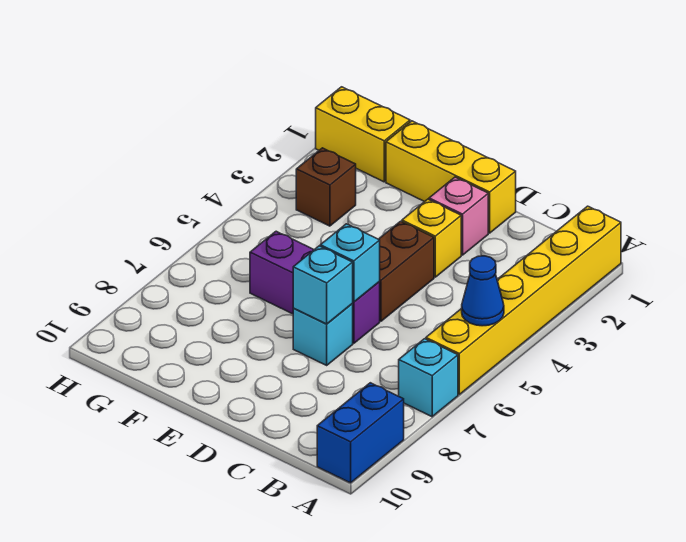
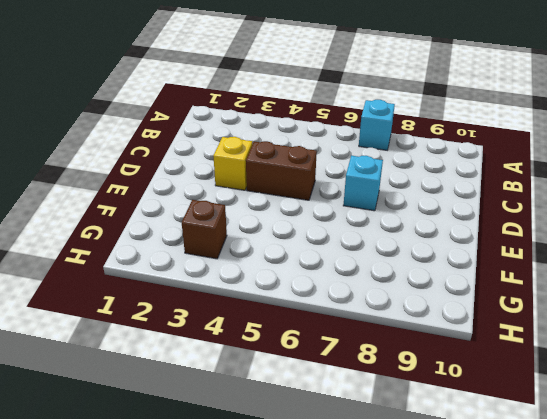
none -> yellow 1x6 brick [426,206,621,394]
none -> blue 1x2 brick [317,383,404,483]
none -> yellow 1x3 brick [386,121,516,233]

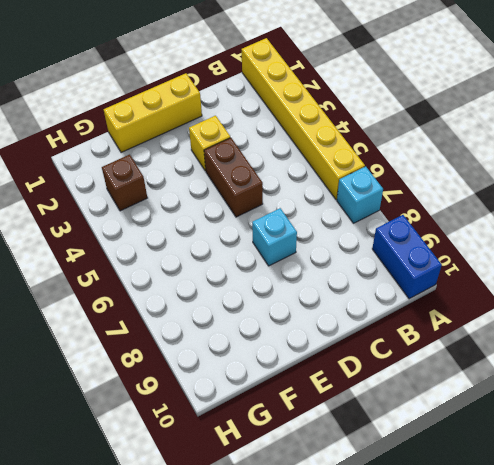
none -> pink 1x1 brick [429,177,488,255]
none -> purple 1x3 brick [250,231,380,343]
none -> yellow 1x2 brick [316,87,410,182]

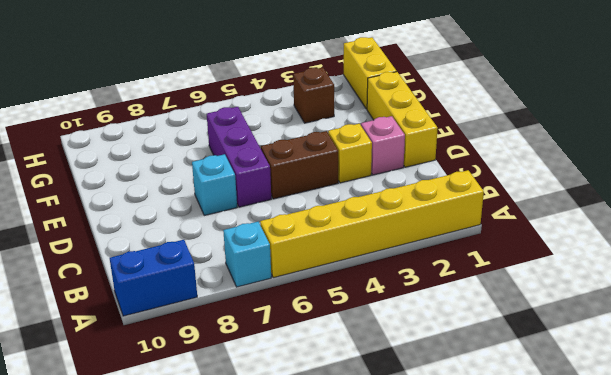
none -> blue 1x1 cone [462,256,504,326]
none -> cyan 1x1 brick [320,224,380,302]
none -> cyan 1x1 brick [293,246,353,324]

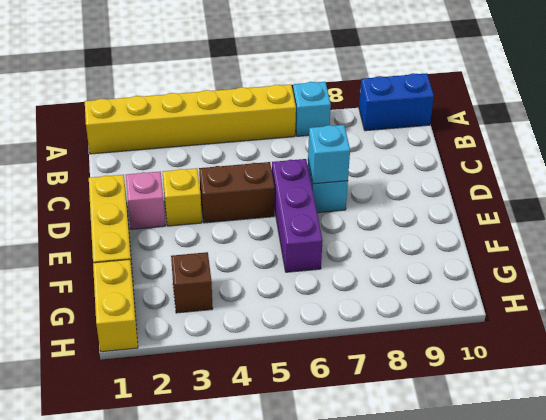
none -> blue 1x1 cone [462,256,504,326]
none -> cyan 1x1 brick [320,224,380,302]

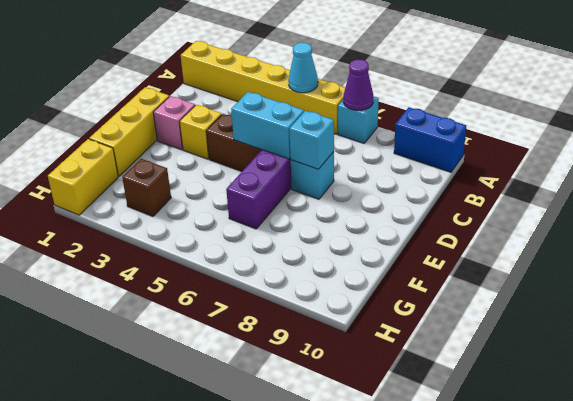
cyan 1x1 cone [288,42,318,93] -> blue 1x1 cone [462,256,504,326]
purple 1x1 cone [343,59,373,110] -> none
cyan 1x2 brick [231,92,304,159] -> cyan 1x1 brick [320,224,380,302]

